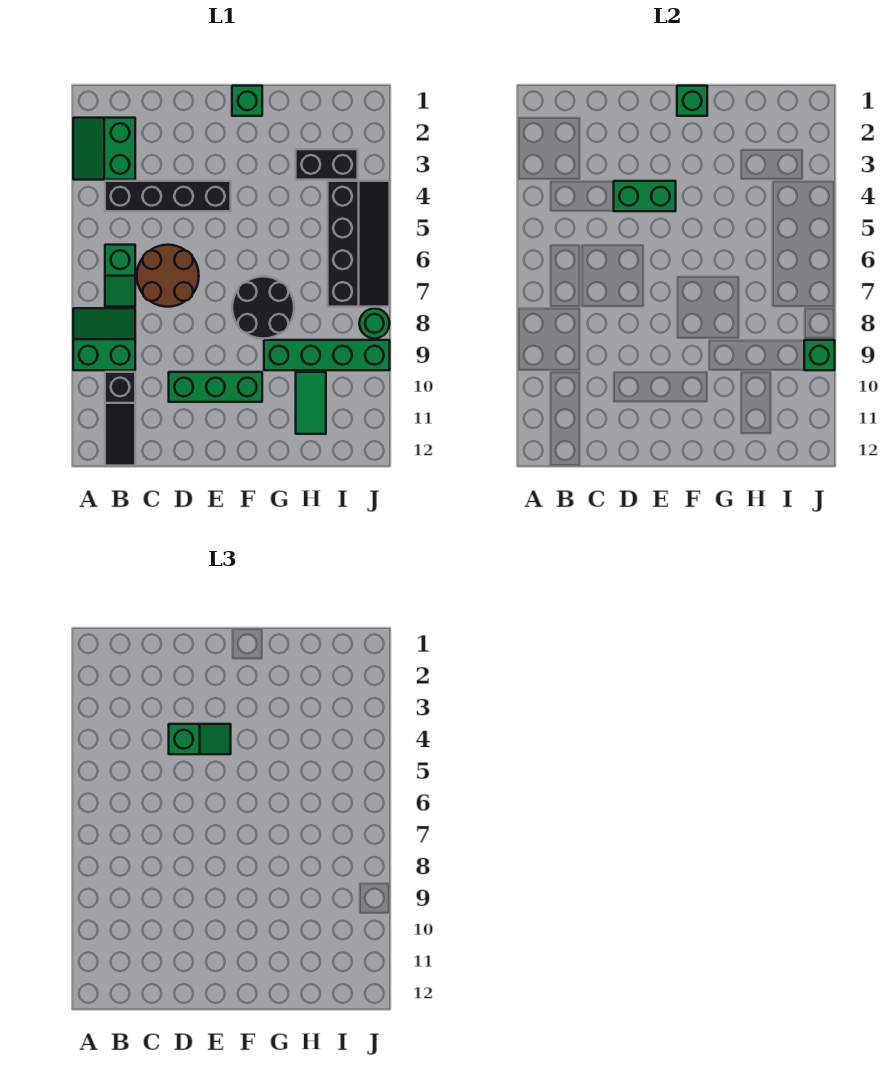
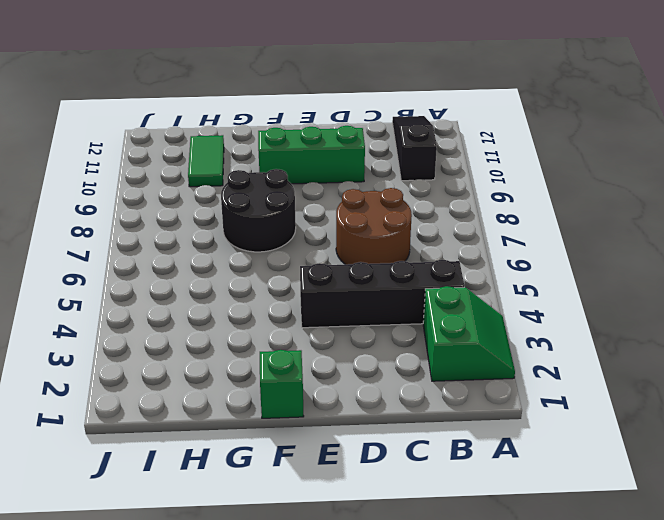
none -> green 2x2 slope [73,308,135,370]
none -> green 1x2 slope [105,245,135,307]
none -> green 1x4 brick [264,340,390,370]

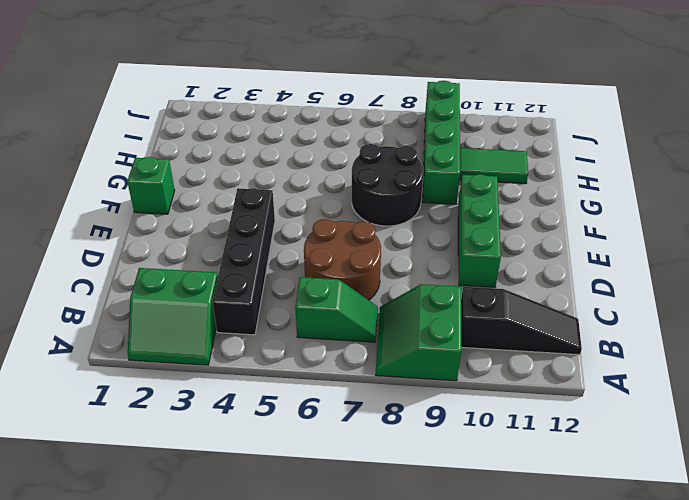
none -> black 1x2 brick [296,149,358,180]
none -> black 2x4 slope [328,181,390,307]
none -> green 1x1 round brick [359,308,390,339]

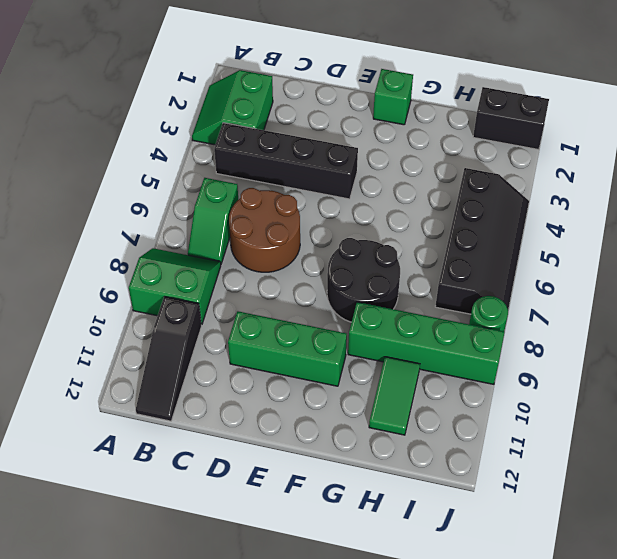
black 1x2 brick [473,87,549,150] -> black 1x2 brick moved to [296,149,358,180]
none -> green 1x2 brick [614,181,676,211]
none -> green 1x1 brick [677,86,707,116]
none -> green 1x1 brick [804,340,835,370]

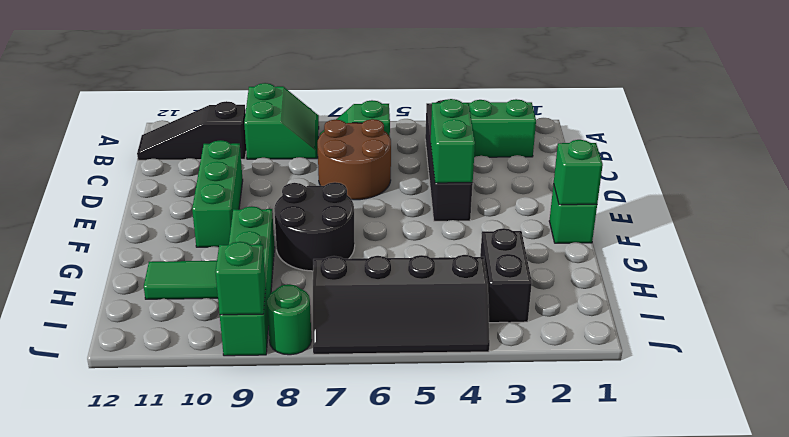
none -> green 1x2 slope [169,724,231,754]

